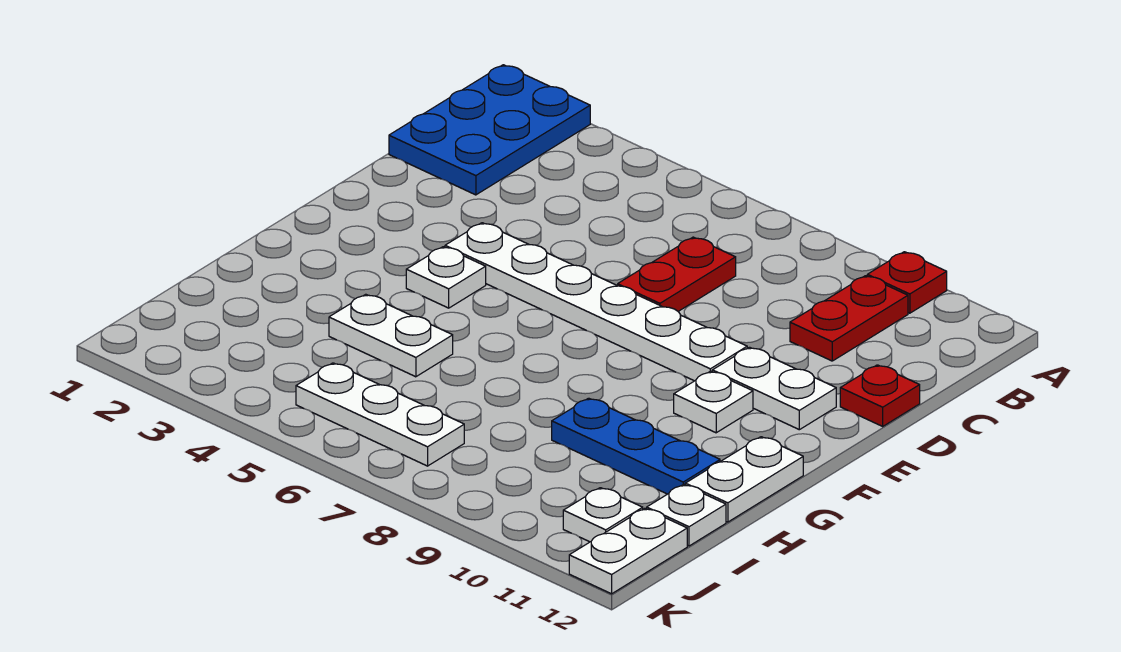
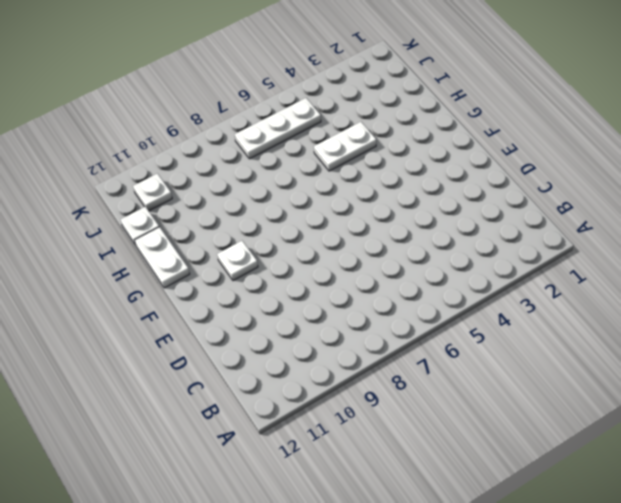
none -> blue 2x3 plate [389,65,590,195]
none -> red 1x1 plate [867,252,947,313]
none -> red 1x2 plate [790,276,908,361]

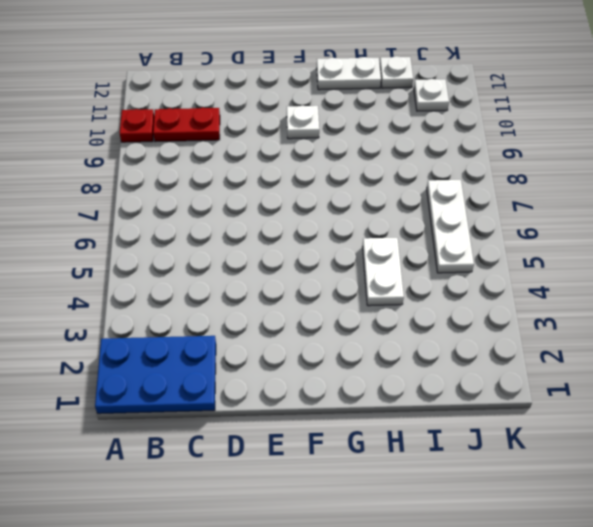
none -> red 1x2 plate [618,237,736,312]
none -> red 1x1 plate [840,365,920,426]
none -> white 1x6 plate [445,223,747,381]

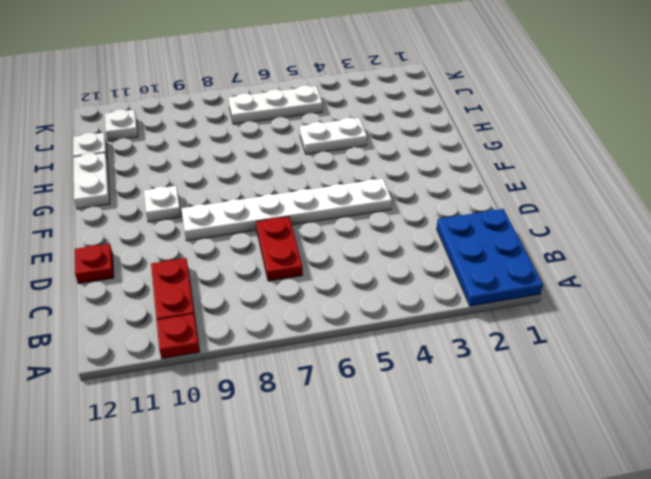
none -> white 1x2 plate [712,347,836,430]
none -> white 1x1 plate [406,247,486,308]
none -> blue 1x3 plate [552,398,720,494]

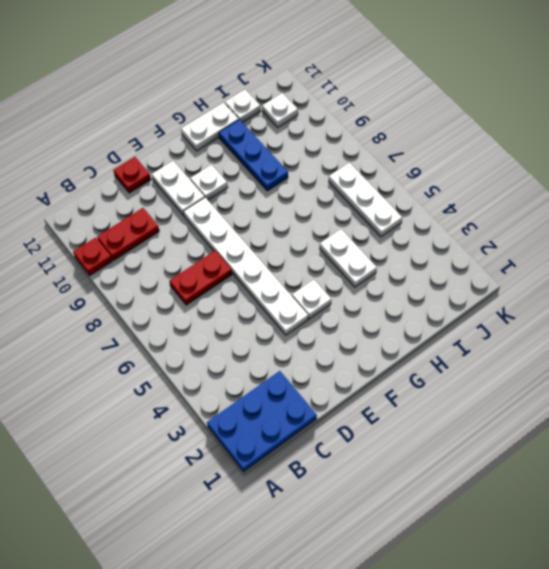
none -> white 1x2 plate [569,508,687,594]

